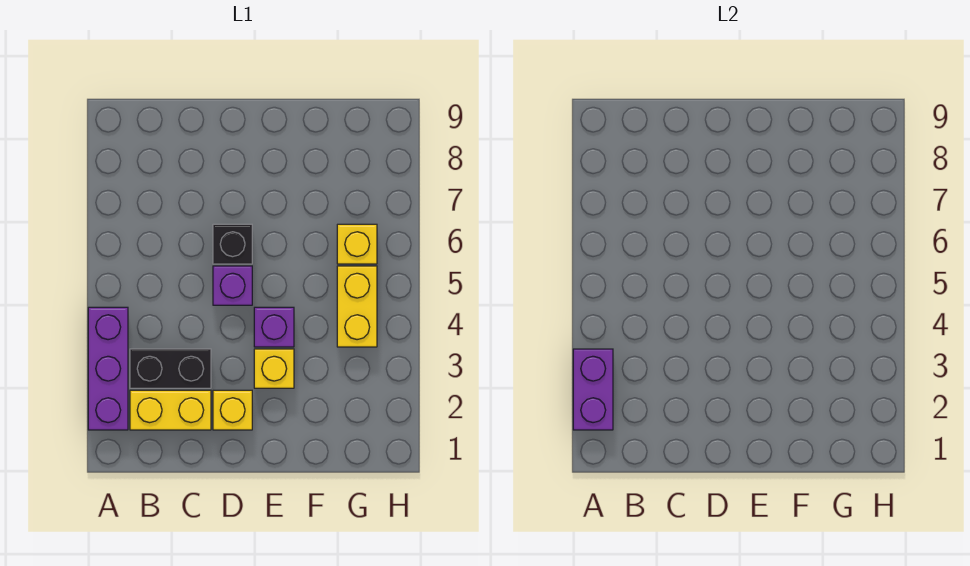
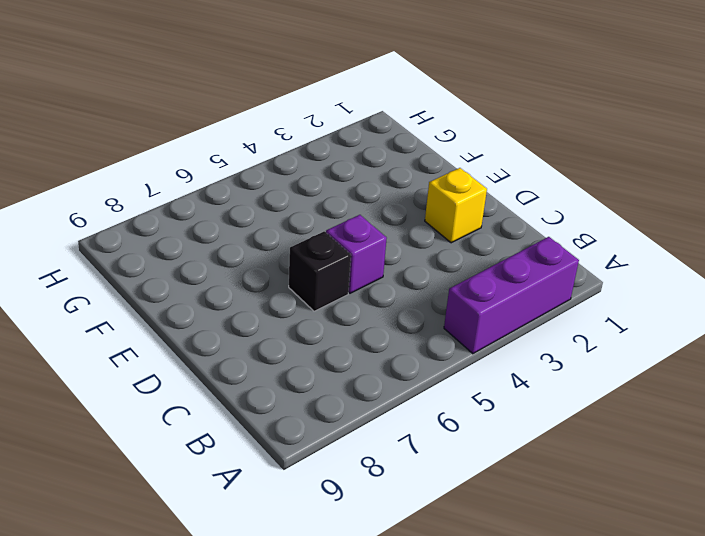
none -> yellow 1x2 brick [130,390,211,430]
none -> black 1x2 brick [130,349,211,388]

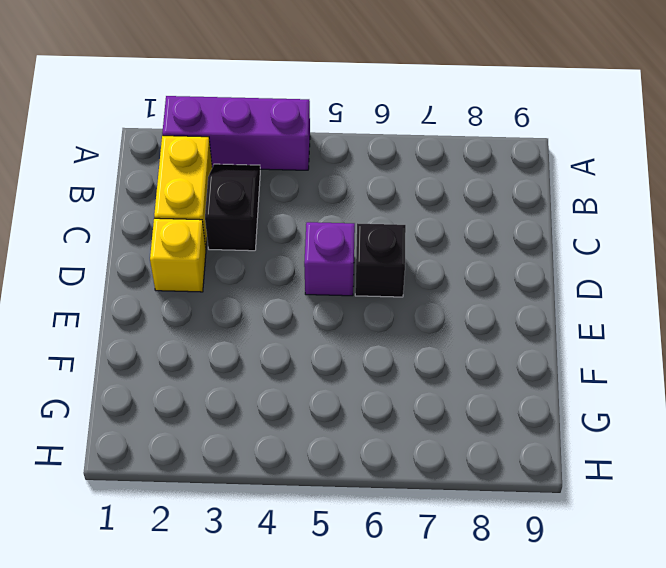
black 1x2 slope [205,164,260,251] -> black 1x2 brick [130,349,211,388]
none -> yellow 1x1 brick [254,349,294,388]
none -> purple 1x1 brick [254,307,294,347]

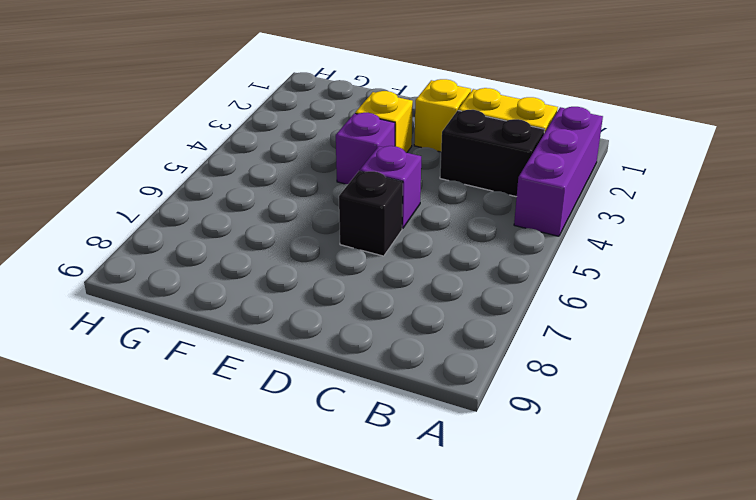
none -> yellow 1x2 brick [337,266,377,347]
none -> yellow 1x1 brick [337,224,377,264]

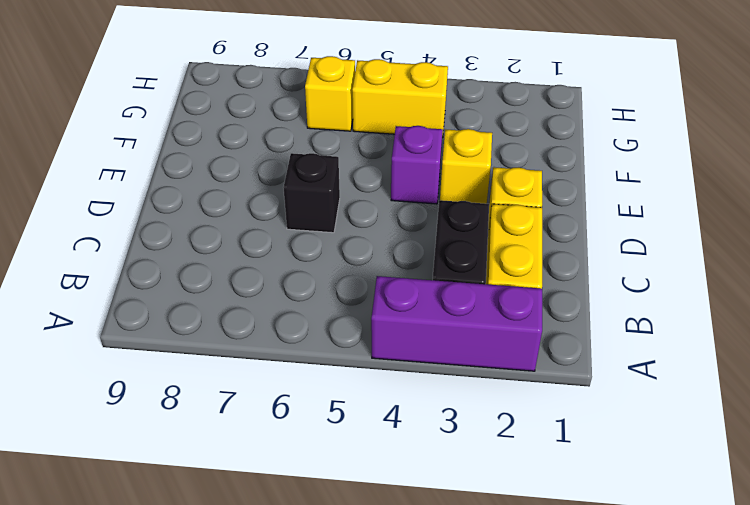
none -> purple 1x1 brick [213,266,252,305]
none -> purple 1x2 brick [573,349,613,430]

